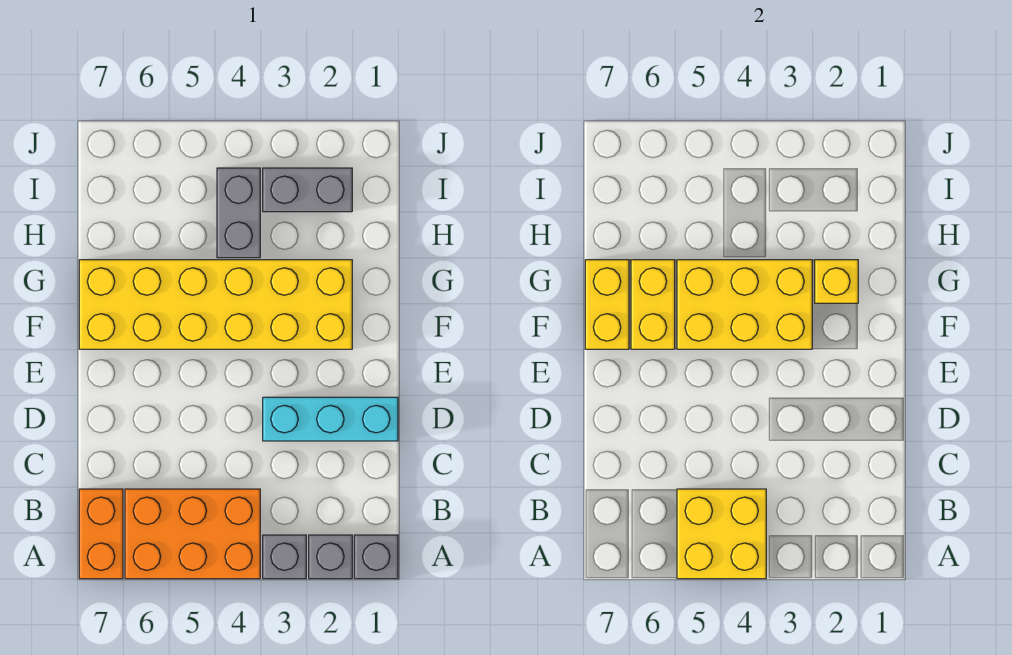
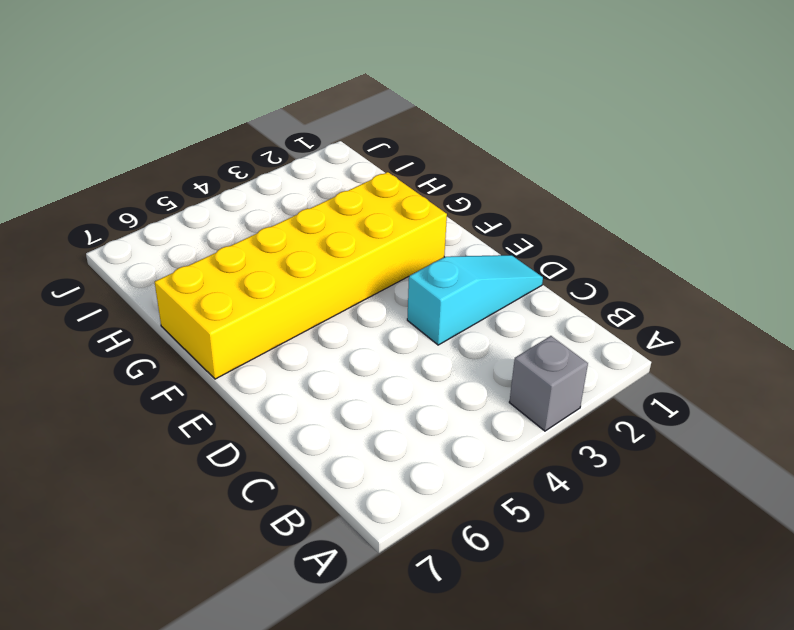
cyan 1x3 slope [407,255,543,345] -> cyan 1x3 brick [263,397,398,441]
none -> grey 1x1 brick [354,535,398,579]
none -> grey 1x1 brick [309,535,352,579]
none -> orange 2x3 brick [125,489,260,579]

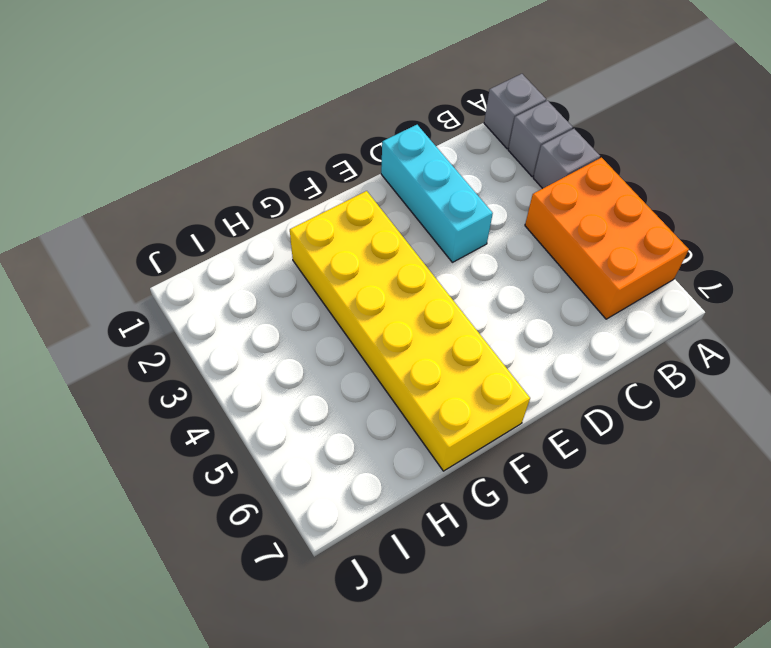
none -> orange 1x2 brick [79,489,123,579]
none -> grey 1x2 brick [217,168,260,258]
none -> grey 1x2 brick [263,168,352,212]

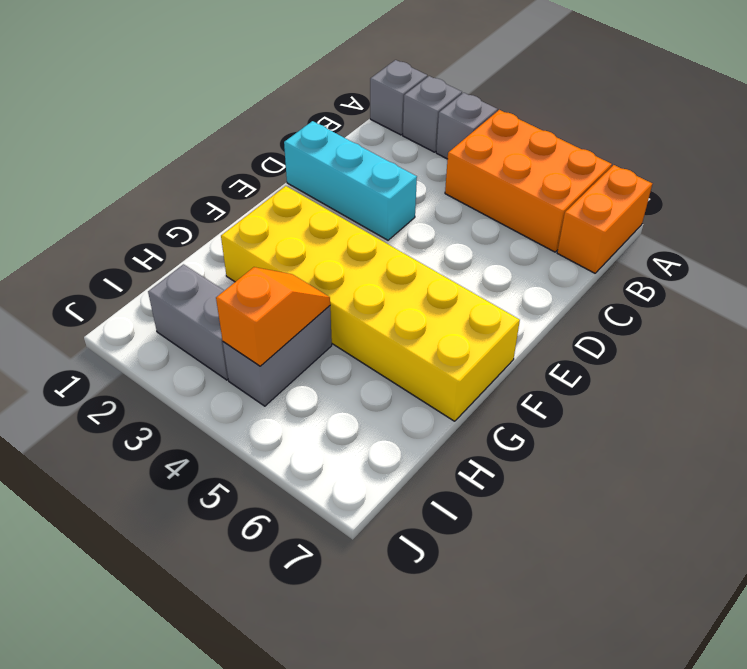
orange 1x2 slope [216,267,330,366] -> none
none -> yellow 2x2 brick [677,489,766,579]
none -> yellow 2x3 brick [677,260,812,349]
none -> yellow 1x2 brick [631,260,675,349]

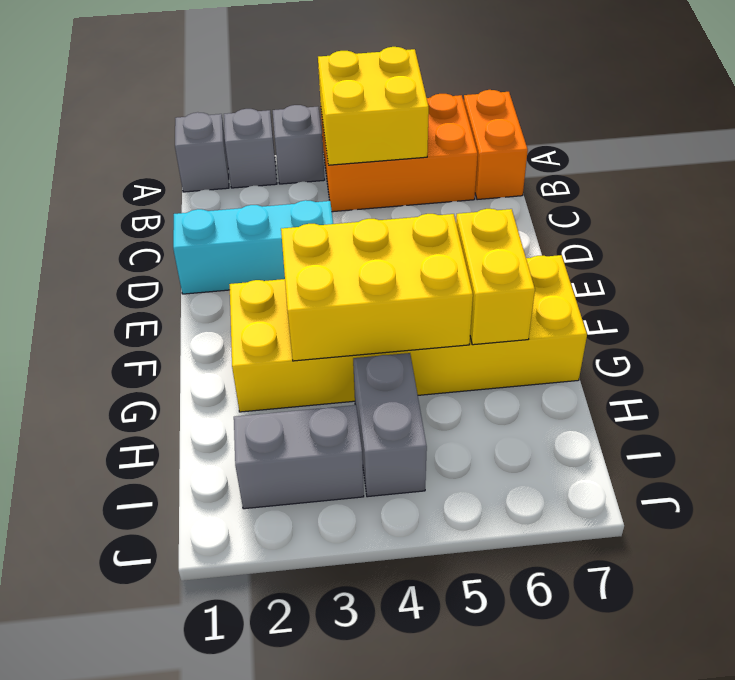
none -> yellow 1x2 brick [585,260,629,349]
none -> yellow 1x1 brick [815,260,858,303]

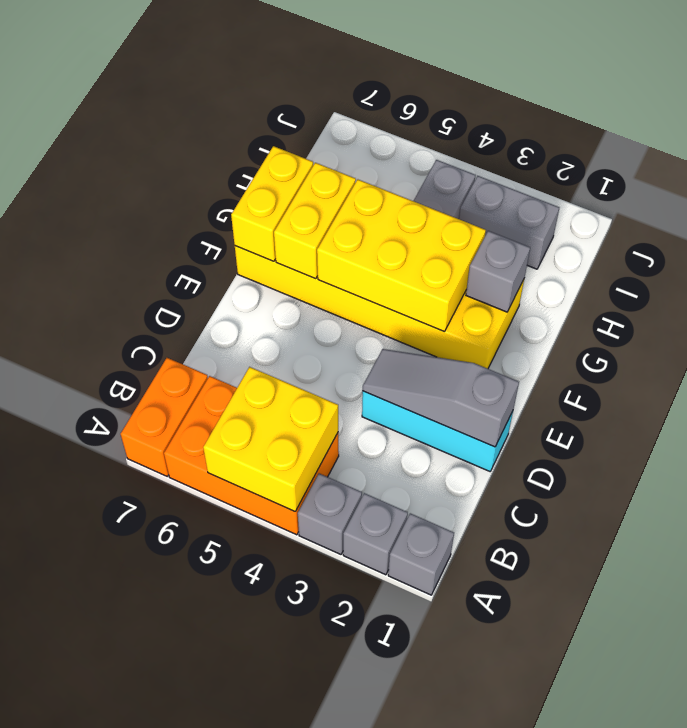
grey 1x3 slope [363,349,519,447] -> none
grey 1x1 brick [466,231,530,312] -> yellow 1x1 brick [815,260,858,303]

